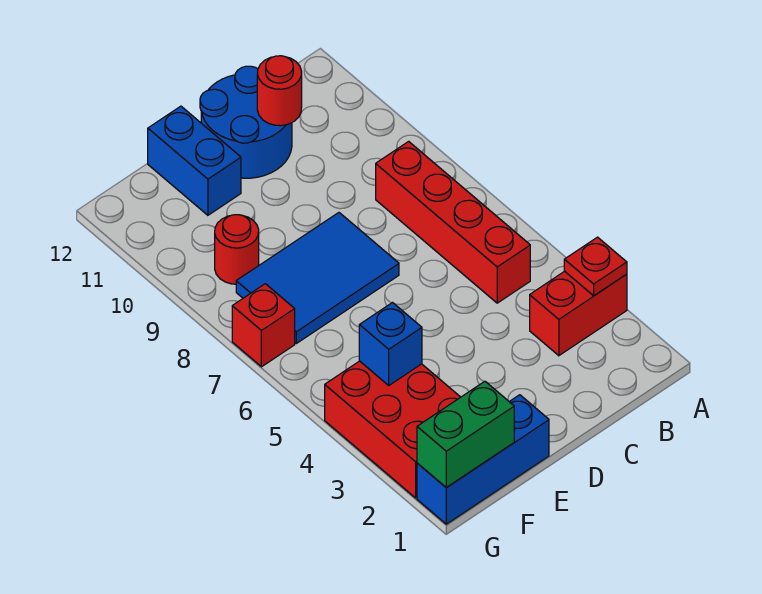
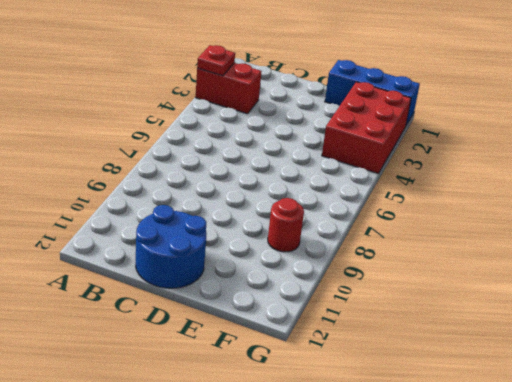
none -> red 1x4 brick [376,141,530,303]
none -> blue 2x3 tile [236,213,399,343]
none -> blue 1x2 brick [148,106,241,215]

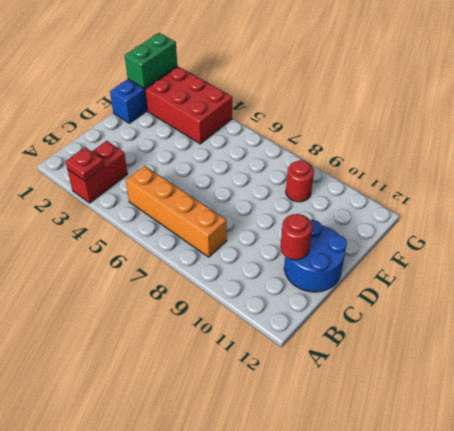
orange 1x4 brick [126,166,227,257] -> red 1x4 brick [376,141,530,303]
none -> blue 2x3 tile [236,213,399,343]
none -> blue 1x2 brick [148,106,241,215]
none -> red 1x1 brick [232,284,295,367]

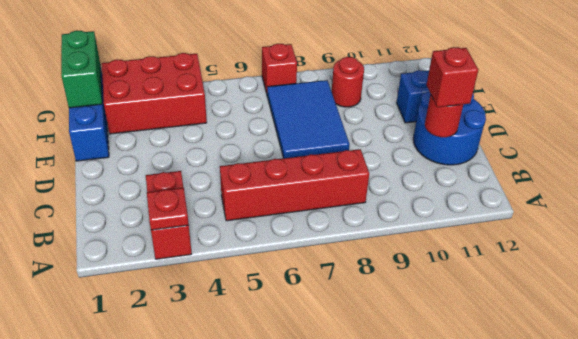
red 1x1 brick [427,47,478,107] -> none
none -> blue 1x1 brick [359,303,422,385]

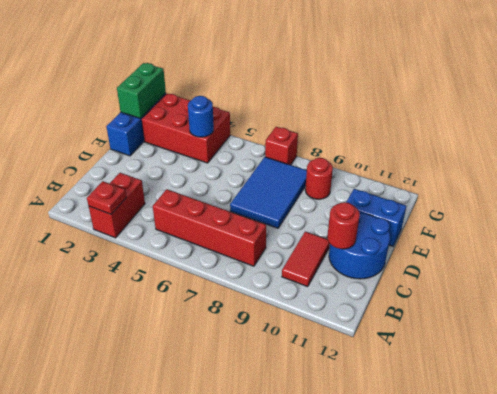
red 1x2 tile [282,232,330,287] -> none
blue 1x1 round brick [188,96,214,137] -> blue 1x1 brick [359,303,422,385]

